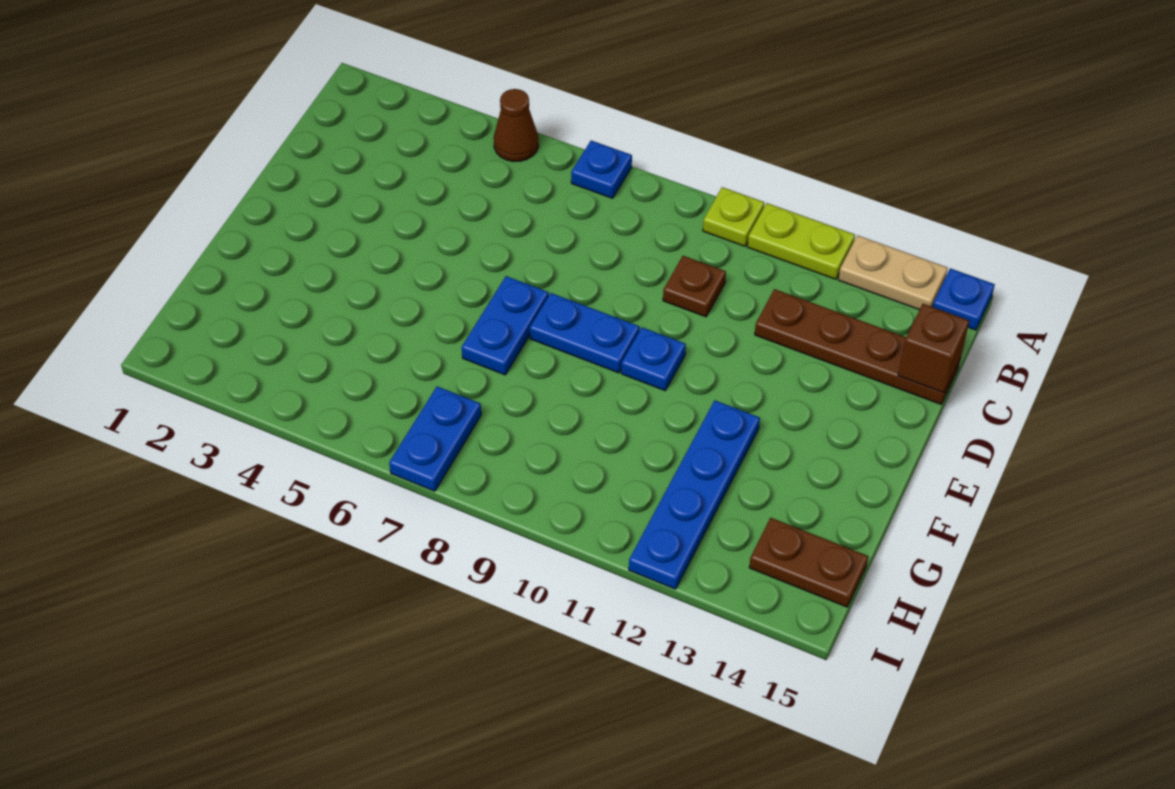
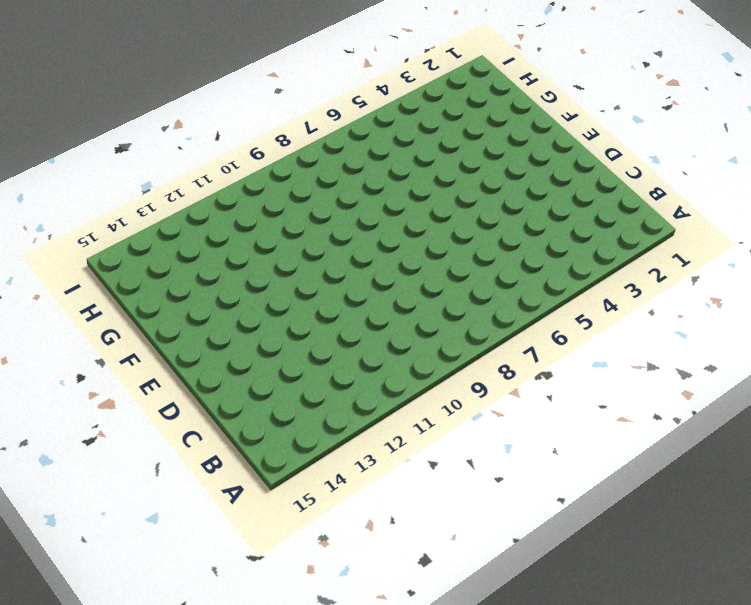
none -> brown 1x1 cone [494,89,539,162]
none -> blue 1x1 plate [571,141,632,198]
none -> lime 1x1 plate [703,187,764,246]

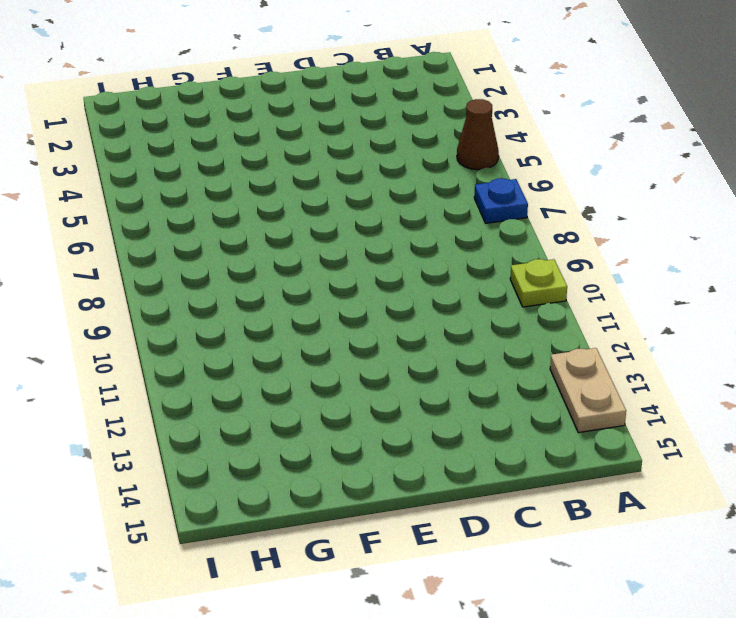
none -> lime 1x2 plate [748,203,855,279]
none -> blue 1x1 plate [933,268,995,330]
none -> brown 1x1 plate [663,256,726,317]

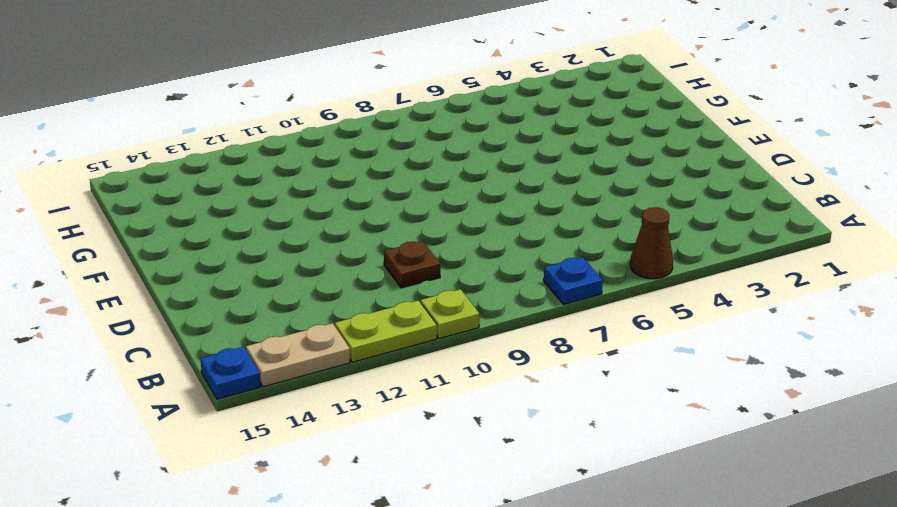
none -> brown 1x4 plate [755,289,960,404]
none -> blue 1x2 plate [462,276,549,375]
none -> blue 1x2 plate [530,293,640,373]

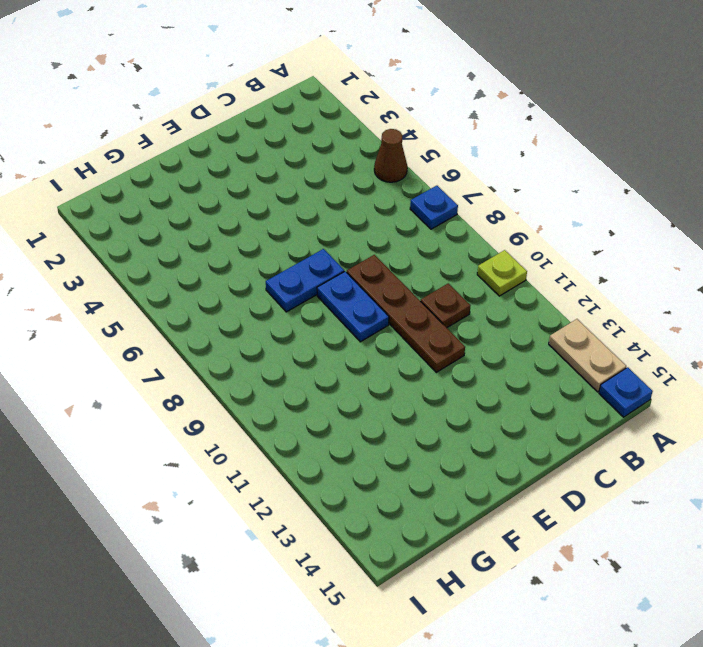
brown 1x4 plate [347,255,465,372] -> brown 1x4 plate moved to [755,289,960,404]
none -> lime 1x2 plate [748,203,855,279]
none -> blue 1x1 plate [621,327,686,391]
none -> blue 1x4 plate [629,401,760,589]

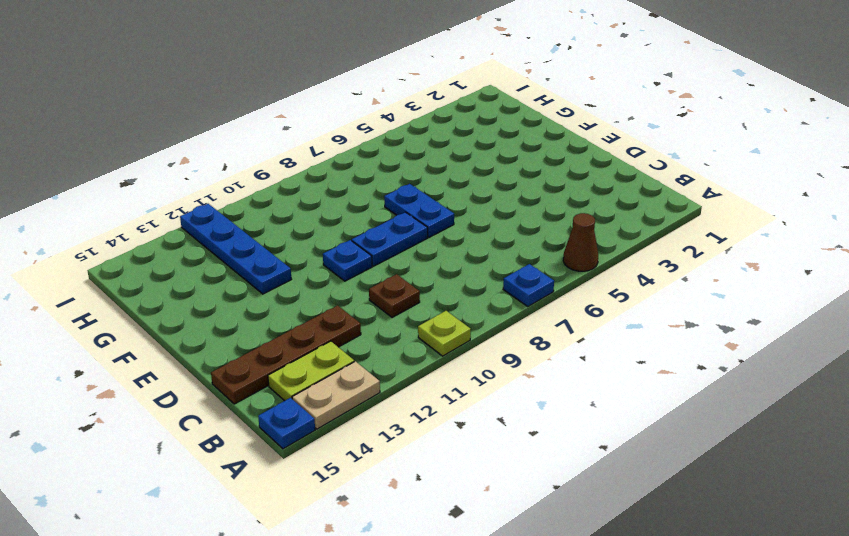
lime 1x2 plate [268,341,354,401] -> lime 1x2 plate moved to [748,203,855,279]
none -> blue 1x2 plate [389,386,481,491]
none -> brown 1x2 plate [749,518,868,607]
none -> brown 1x1 brick [898,304,969,393]

